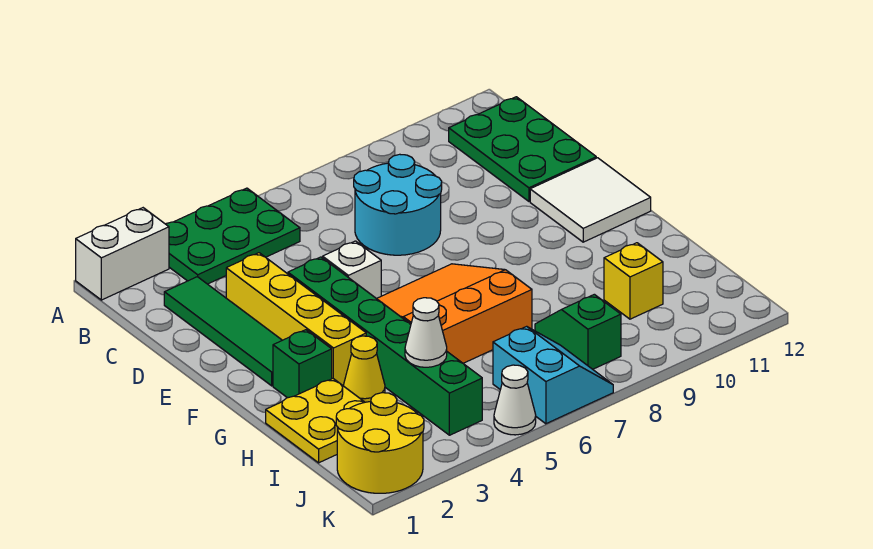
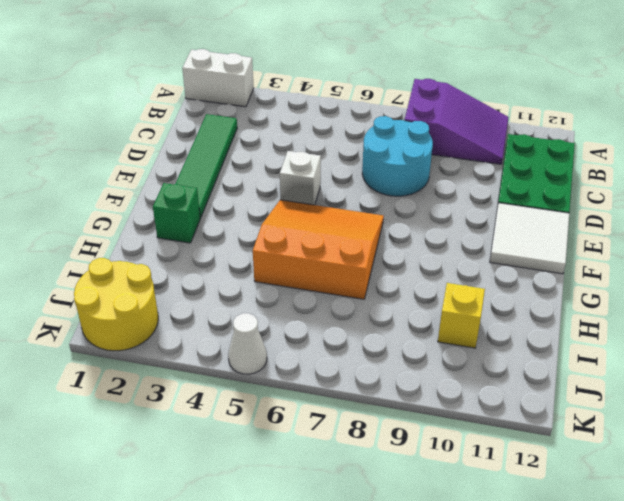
purple 2x3 slope [405,79,509,164] -> none
none -> green 2x3 plate [166,188,300,284]
none -> yellow 1x4 brick [226,253,366,386]
none -> green 1x6 brick [288,257,482,435]

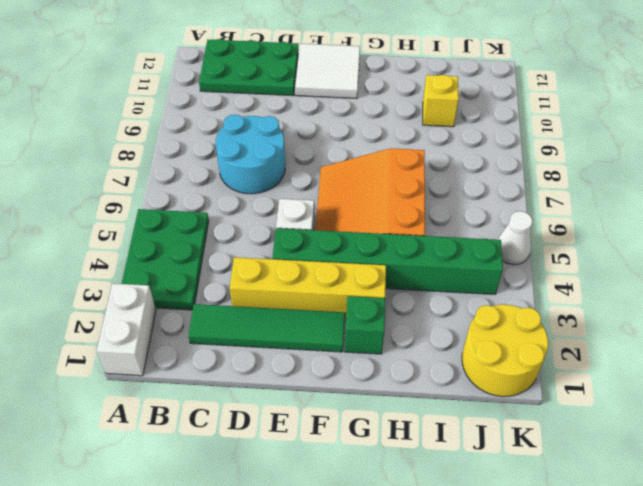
none -> yellow 2x2 plate [266,379,364,463]
none -> yellow 1x1 cone [344,336,385,402]
none -> green 1x2 slope [535,294,621,369]

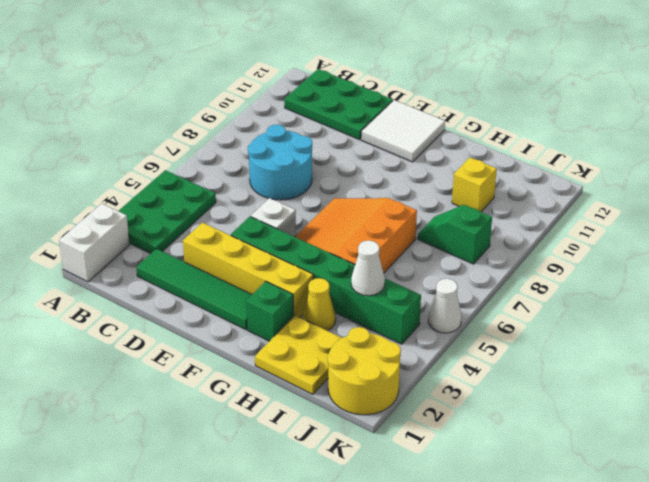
none -> cyan 2x2 slope [493,326,613,424]

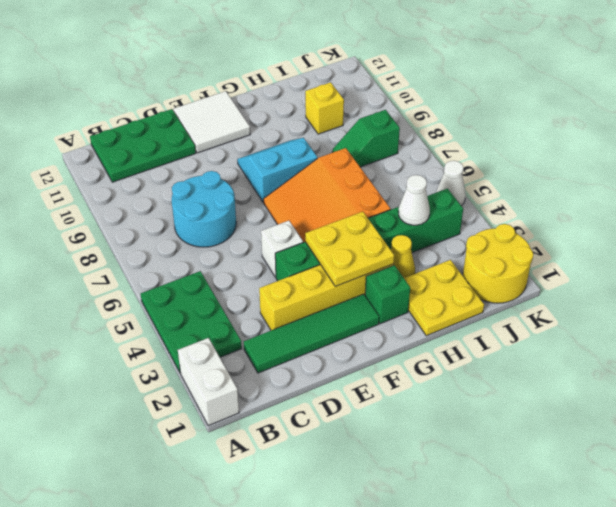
yellow 2x2 plate [305,212,394,286] -> none
cyan 2x2 slope [237,138,317,202] -> cyan 2x2 slope moved to [493,326,613,424]

